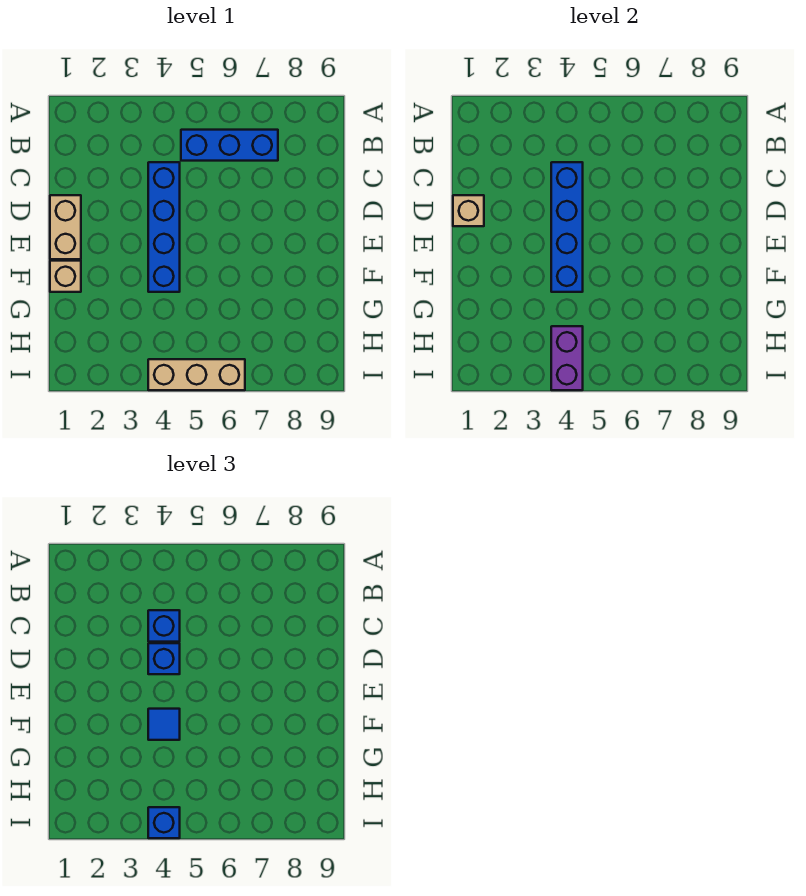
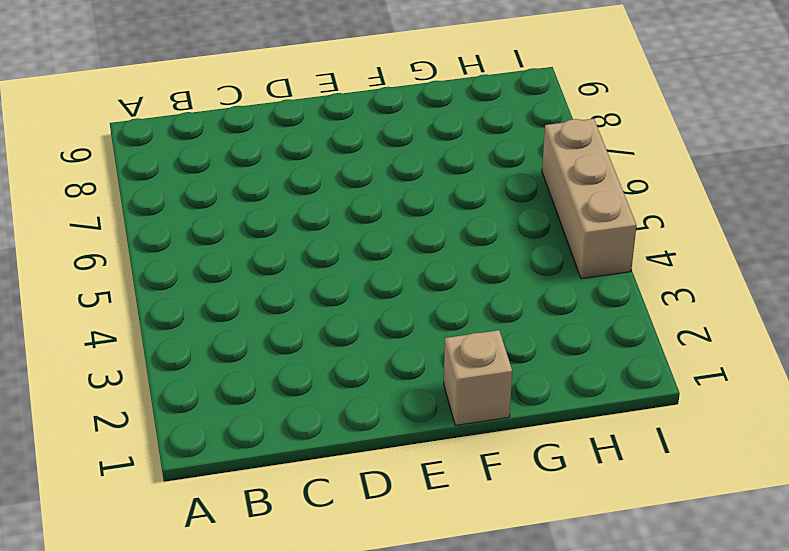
none -> blue 1x3 brick [181,130,278,161]
none -> blue 1x4 brick [148,162,180,292]
none -> tan 1x2 brick [50,195,81,259]

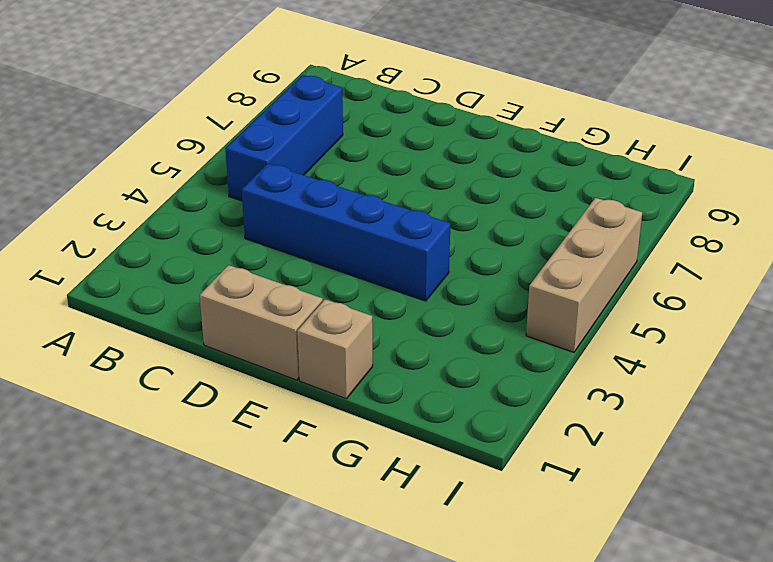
none -> blue 1x4 brick [551,162,583,292]
none -> tan 1x1 brick [453,195,484,226]
none -> purple 1x2 brick [551,326,583,390]

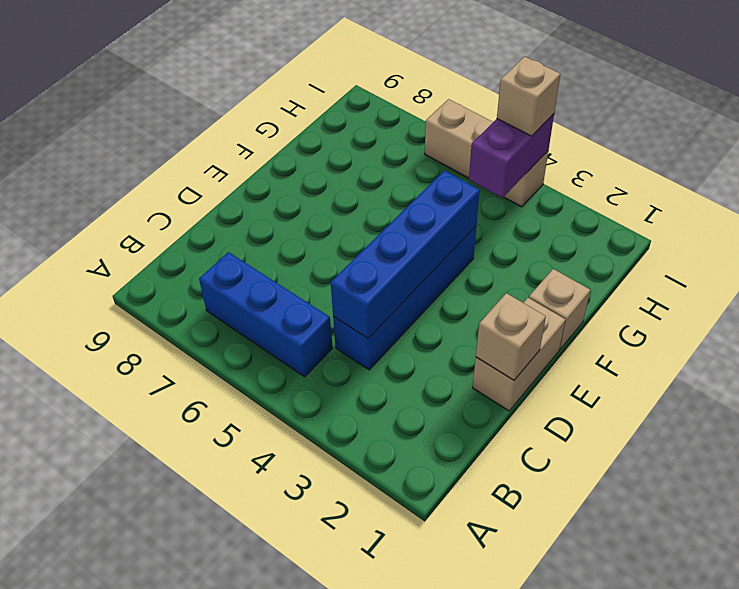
tan 1x1 brick [497,57,560,136] -> blue 1x1 brick [148,807,180,838]
none -> blue 1x1 brick [148,610,180,642]
none -> blue 1x1 brick [148,643,180,674]
none -> blue 1x1 tile [148,709,180,740]

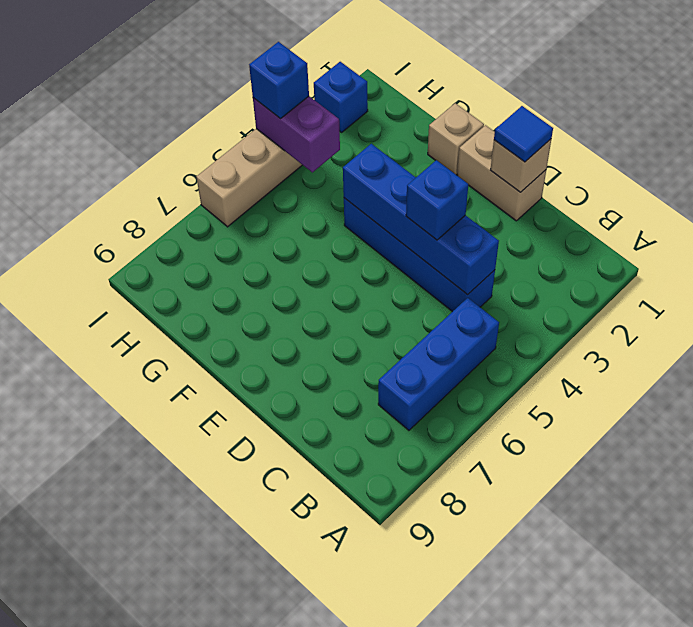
blue 1x1 tile [494,106,553,162] -> blue 1x1 tile moved to [148,709,180,740]
blue 1x1 brick [314,62,368,132] -> blue 1x1 brick moved to [148,610,180,642]

